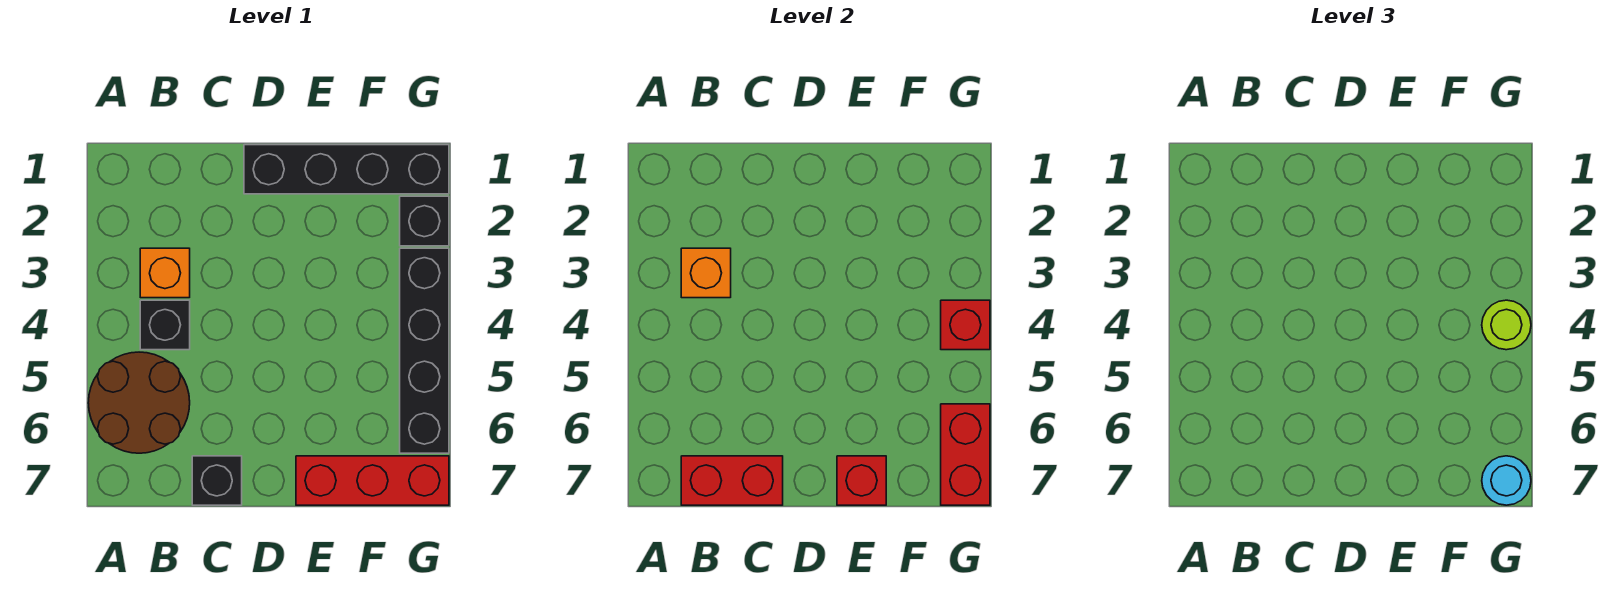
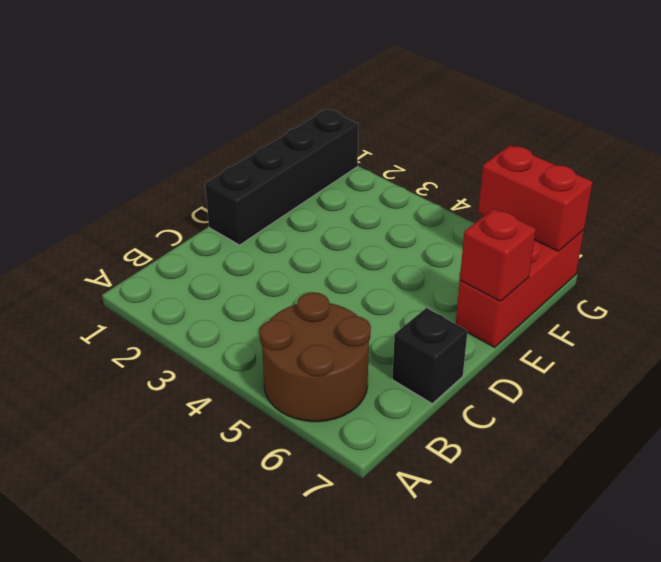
none -> orange 1x1 brick [140,248,190,298]
none -> black 1x1 brick [140,300,190,350]
none -> black 1x1 brick [400,196,449,246]

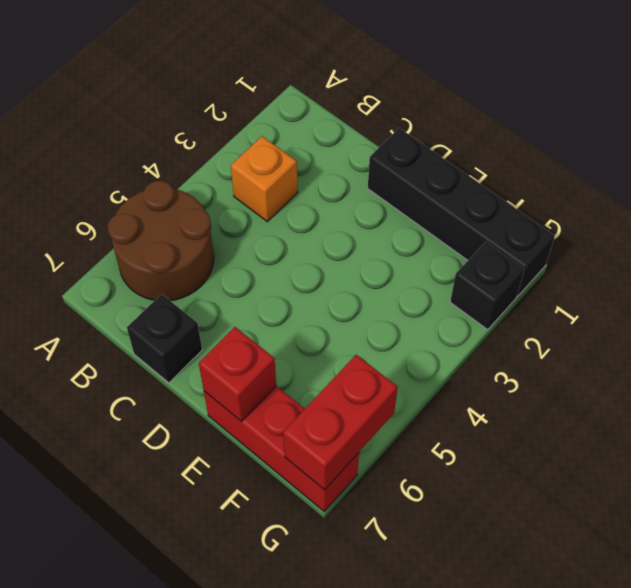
none -> black 1x1 brick [140,300,190,350]
none -> black 1x4 brick [400,248,449,453]
none -> orange 1x1 brick [681,248,731,298]

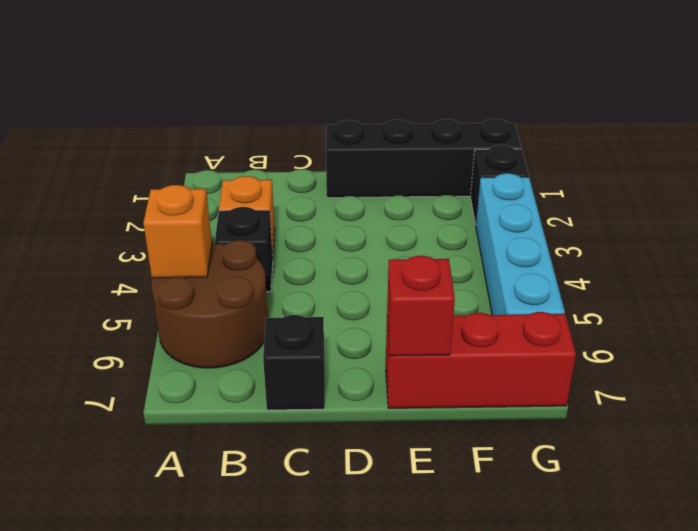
orange 1x1 brick [143,185,212,278] -> orange 1x1 brick moved to [681,248,731,298]
cyan 1x4 brick [476,173,565,315] -> black 1x4 brick [400,248,449,453]
none -> red 1x2 brick [681,456,783,505]
none -> red 1x1 brick [941,300,990,350]
none -> red 1x2 brick [941,404,990,505]

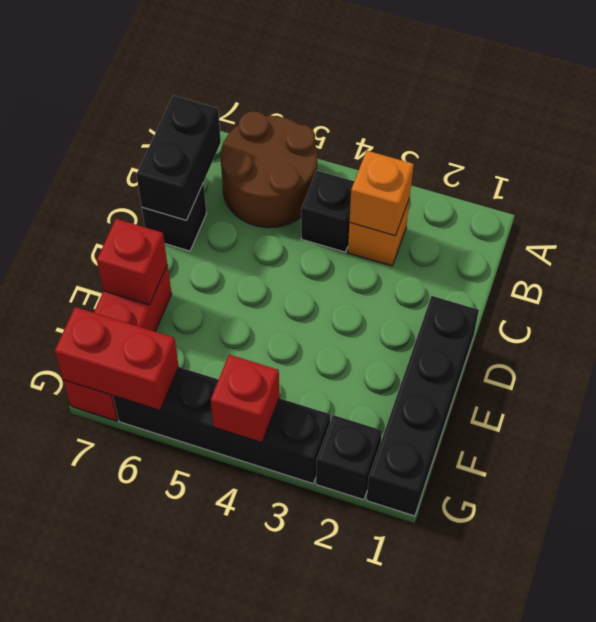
black 1x2 brick [136,96,221,220] -> red 1x2 brick [681,456,783,505]
none -> lime 1x1 round brick [1482,300,1531,350]
none -> cyan 1x1 round brick [1482,456,1531,505]

